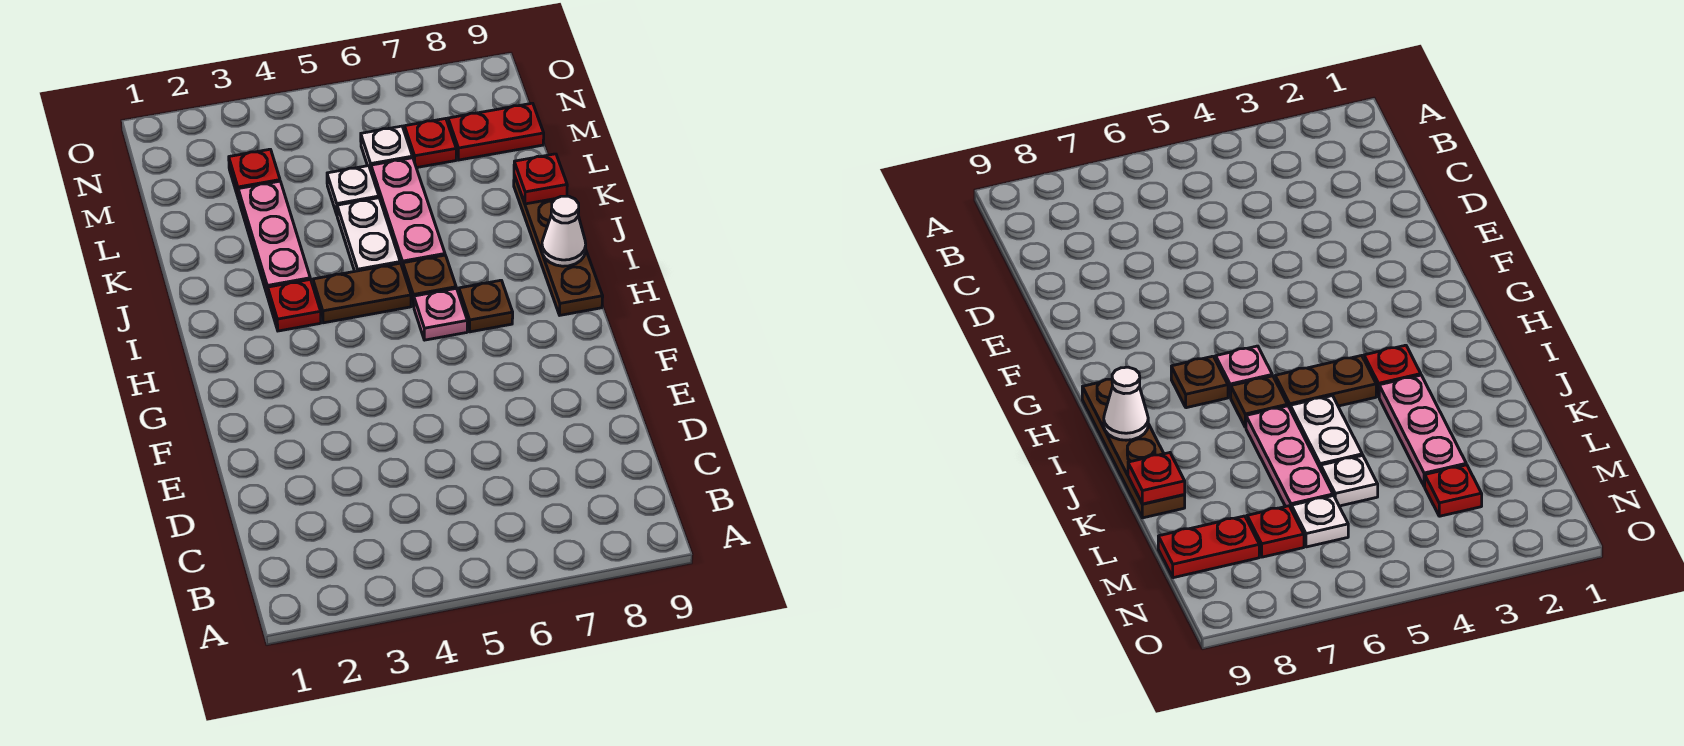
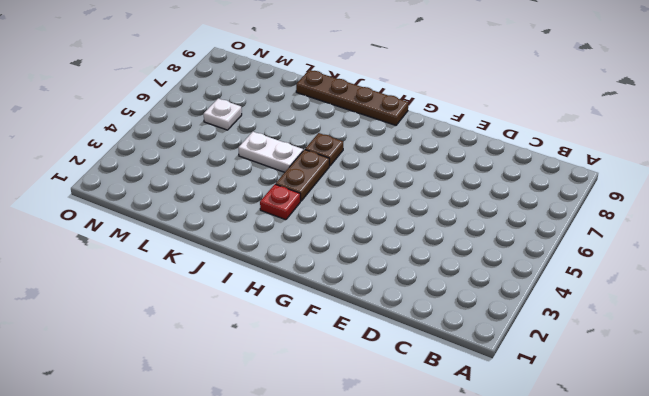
none -> pink 1x1 plate [414,288,467,340]
none -> brown 1x1 plate [459,280,513,332]
none -> pink 1x3 plate [238,181,310,297]

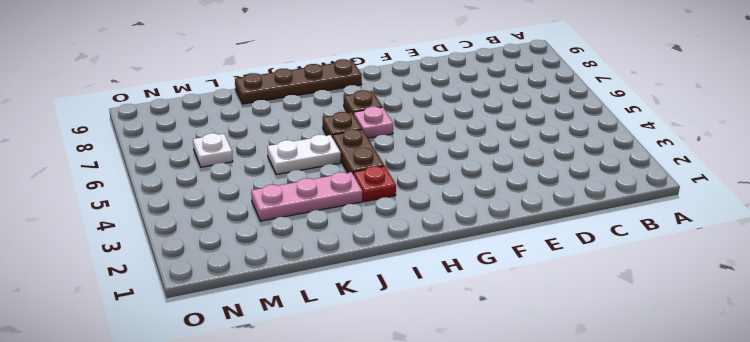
none -> pink 1x3 plate [371,158,445,268]
none -> white 1x1 plate [327,166,379,214]
none -> red 1x1 plate [229,149,280,199]

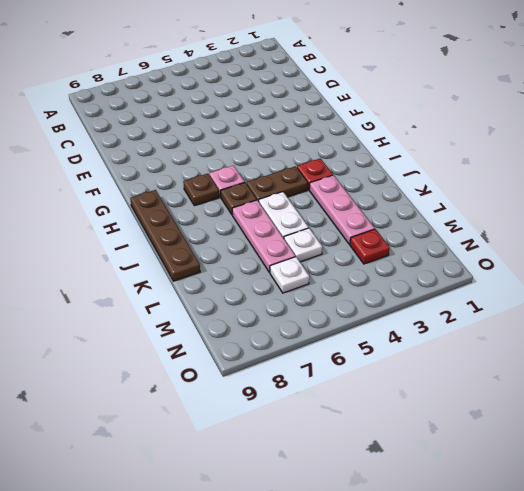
none -> red 1x1 plate [404,119,456,168]
none -> red 1x2 plate [448,103,544,160]
none -> white 1x1 cone [542,196,586,266]

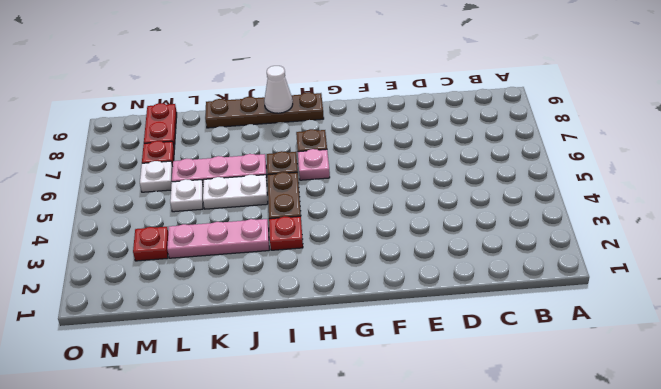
none -> red 1x1 plate [514,154,567,204]

